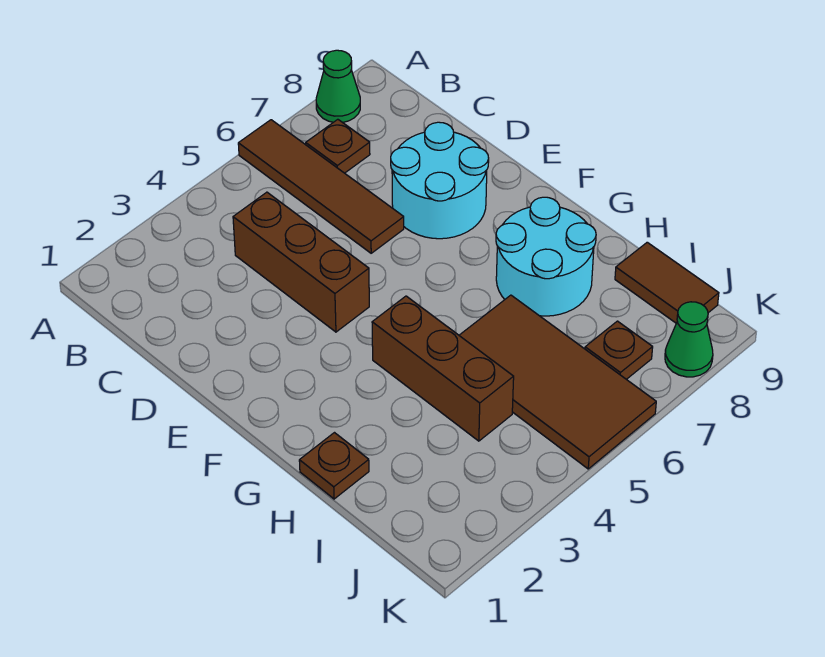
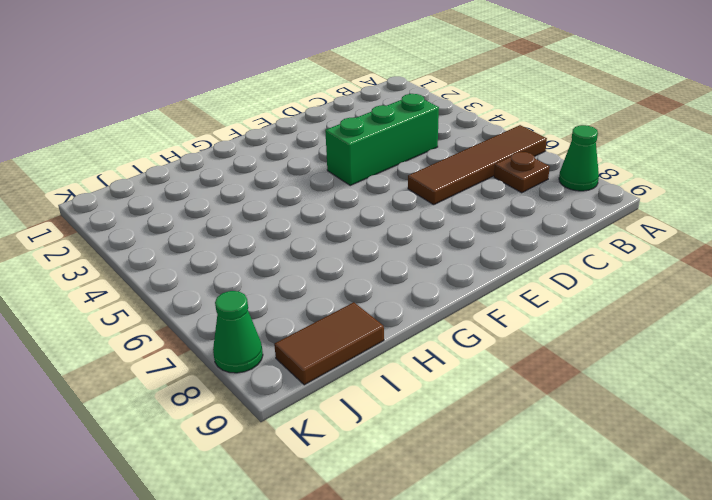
green 1x3 brick [325,94,439,186] -> brown 1x3 brick [233,192,369,332]
none -> cyan 2x2 round brick [391,122,489,239]
none -> brown 1x3 brick [372,296,514,441]
none -> cyan 2x2 round brick [496,197,596,316]

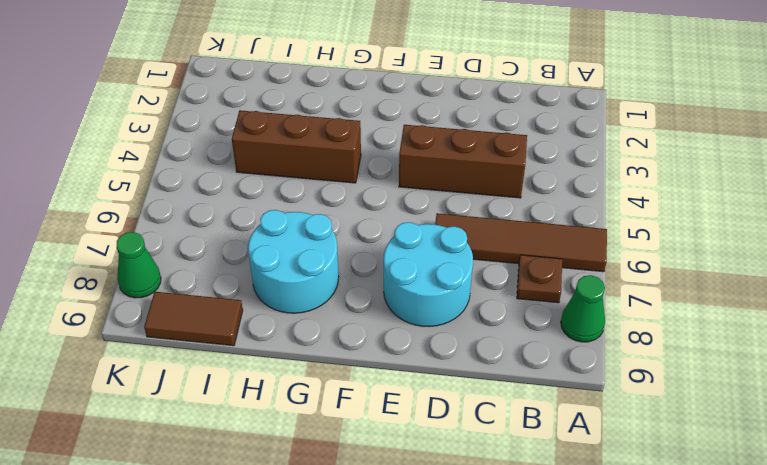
none -> brown 1x1 plate [299,433,369,499]
none -> brown 2x4 tile [459,295,656,469]
none -> brown 1x1 plate [585,321,653,379]

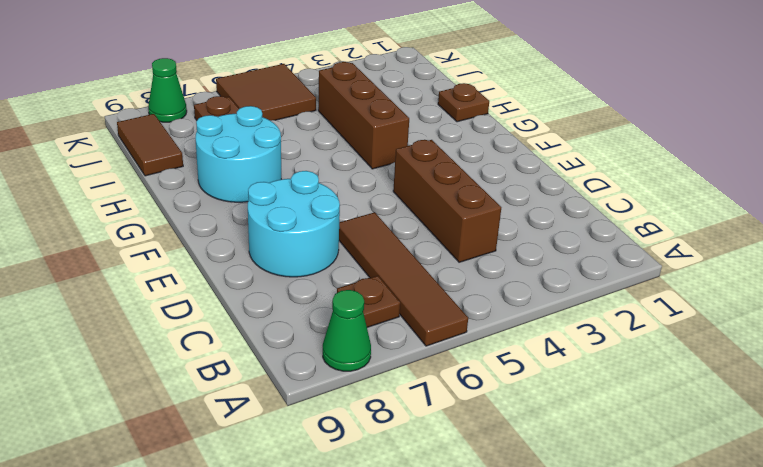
brown 2x2 tile [216,64,316,120] -> brown 2x4 tile [459,295,656,469]

